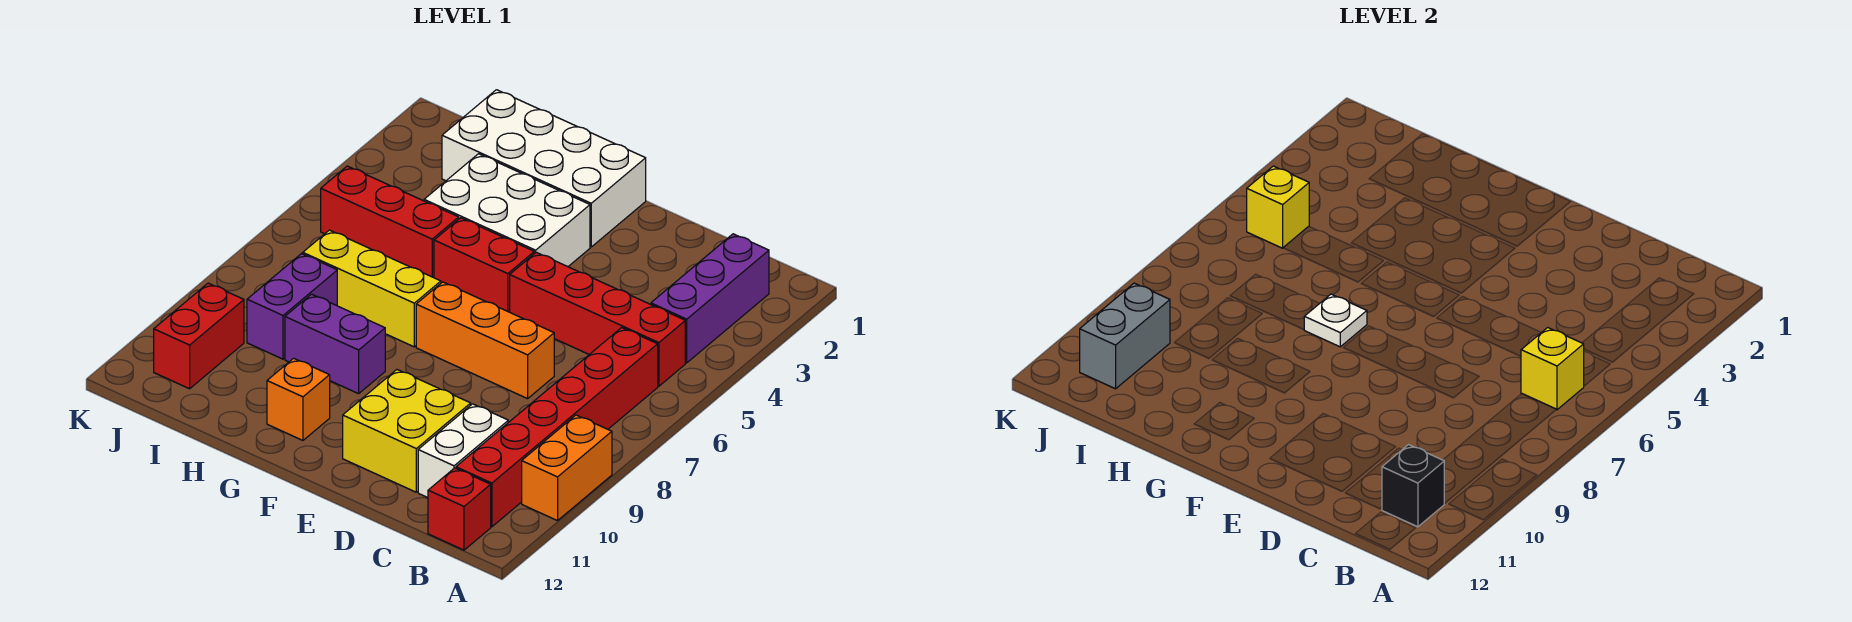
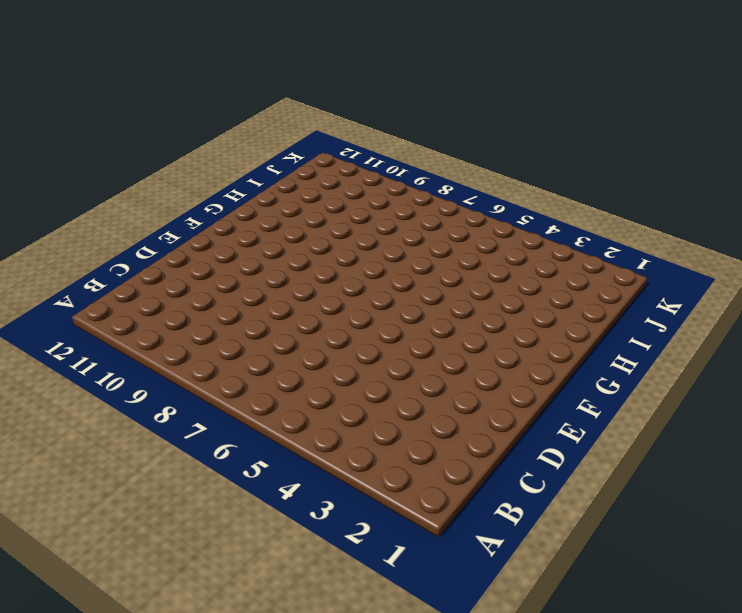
none -> orange 1x2 brick [522,415,612,521]
none -> purple 1x3 brick [651,234,769,363]
none -> red 1x4 brick [510,252,685,386]

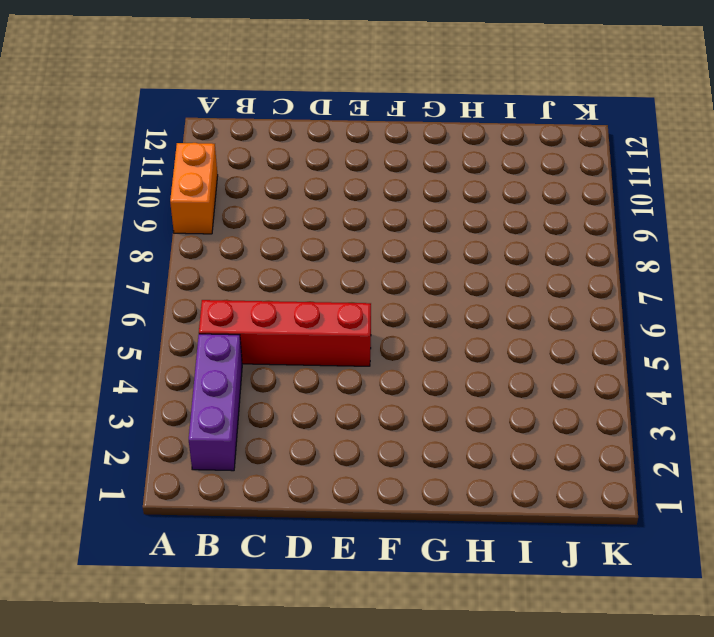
none -> red 1x6 brick [456,328,658,527]
none -> red 1x1 brick [428,468,491,550]
none -> white 1x2 brick [418,404,508,498]

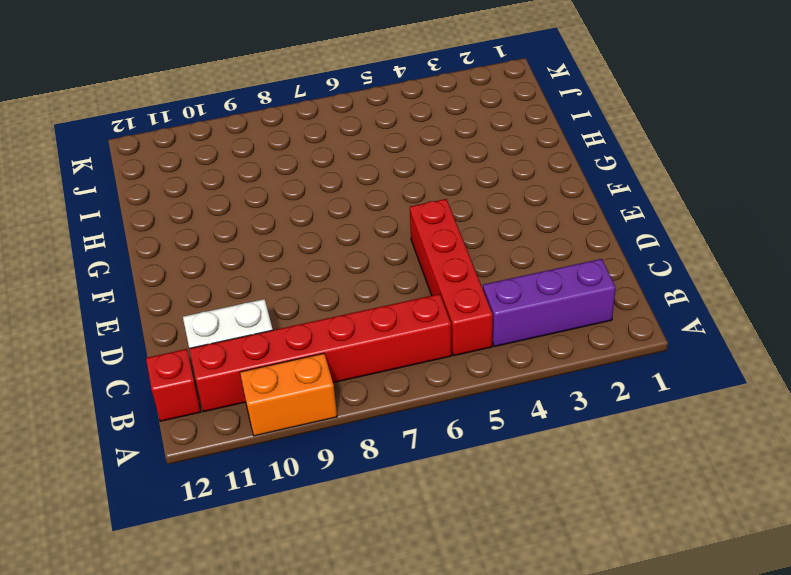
none -> orange 1x3 brick [416,282,554,399]
none -> yellow 2x2 brick [343,370,471,492]
none -> white 2x4 brick [442,90,646,247]

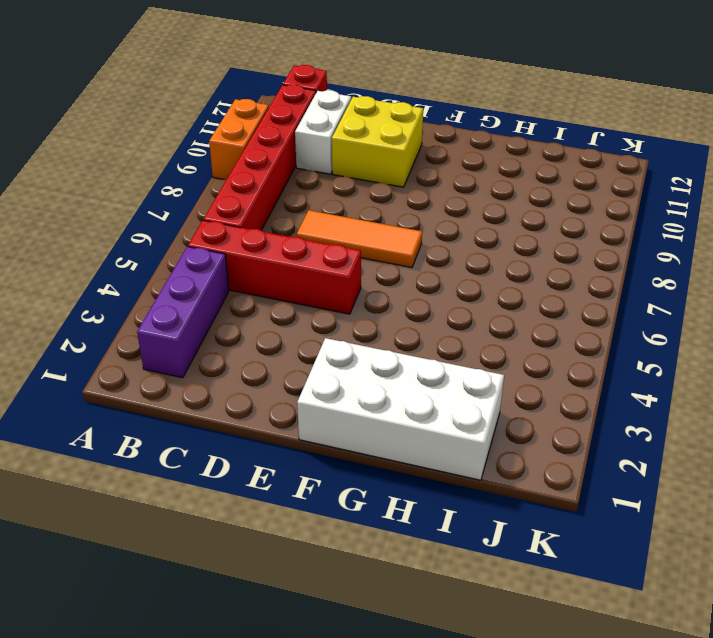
orange 1x3 tile [297,210,422,268] -> orange 1x3 brick [416,282,554,399]
none -> white 2x3 brick [424,154,590,267]
none -> red 1x2 brick [434,218,534,312]
none -> yellow 1x3 brick [303,230,441,347]

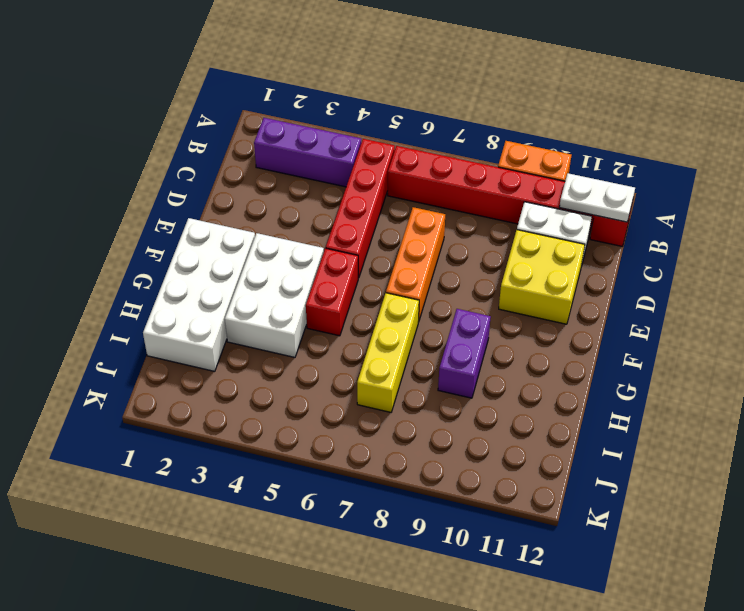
white 1x2 plate [559,173,635,222] -> black 1x1 brick [1382,445,1445,527]
none -> orange 1x1 brick [267,358,330,440]
none -> red 1x3 brick [321,166,459,278]
none -> purple 1x2 brick [247,254,337,359]

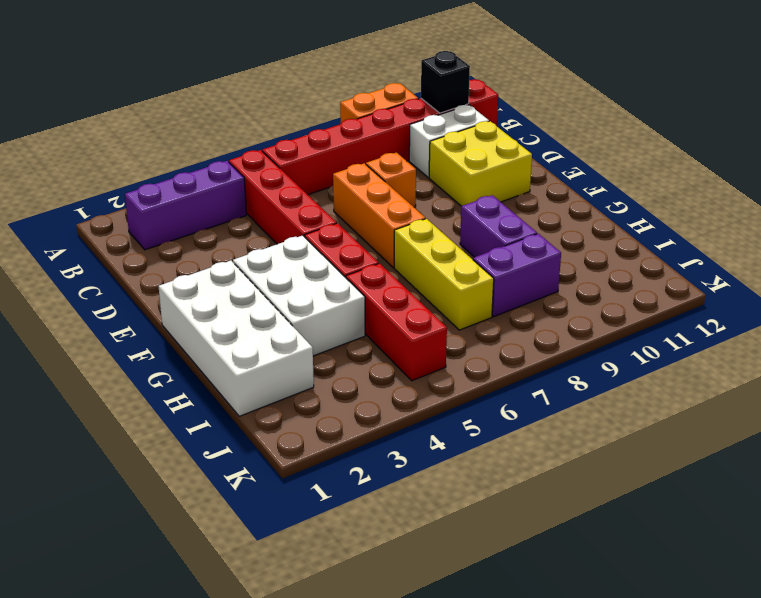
orange 1x1 brick [366,153,416,207] -> orange 1x1 brick moved to [267,358,330,440]
none -> red 1x2 brick [154,283,244,389]
none -> yellow 1x1 brick [1521,328,1584,410]
none -> white 1x1 plate [1304,294,1367,347]

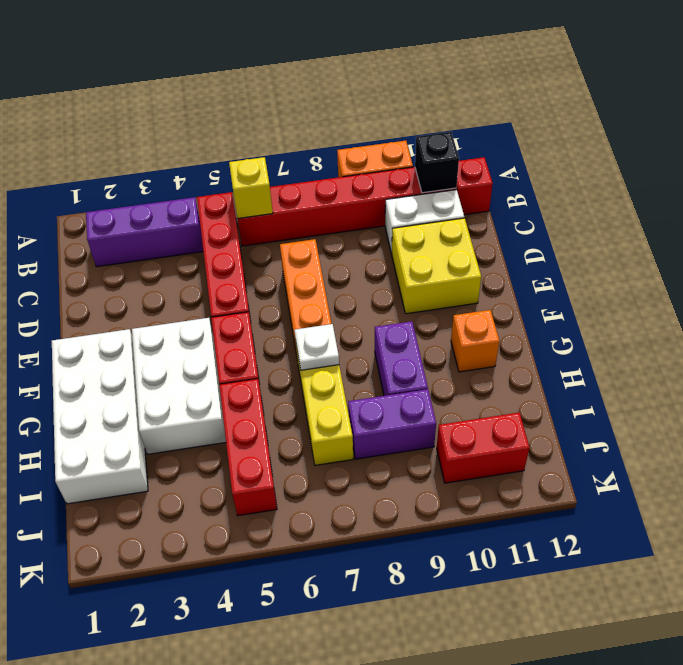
none -> yellow 1x1 brick [1247,166,1309,248]
none -> grey 1x2 brick [1080,283,1170,389]

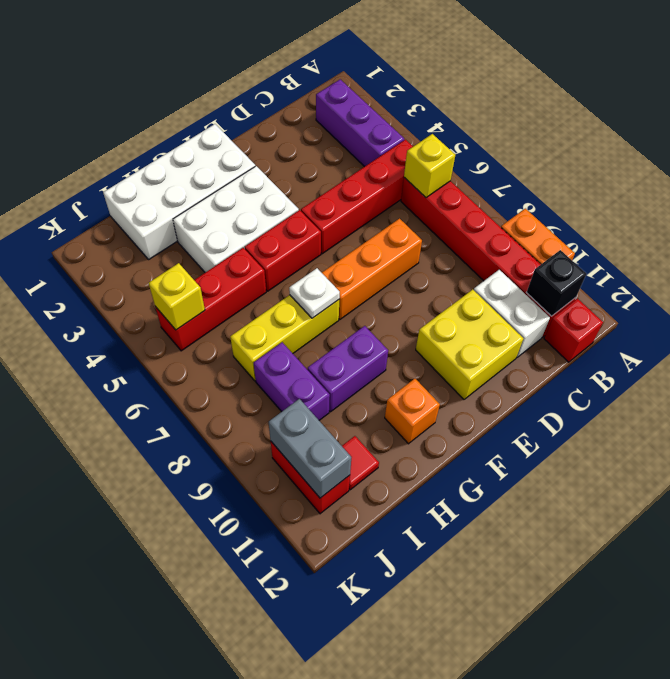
red 1x1 tile [342,436,379,490] -> none

